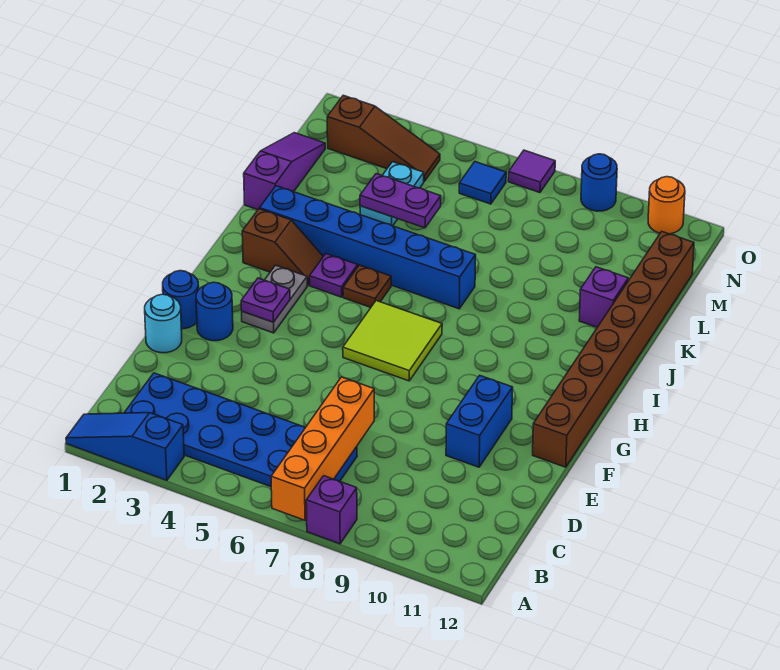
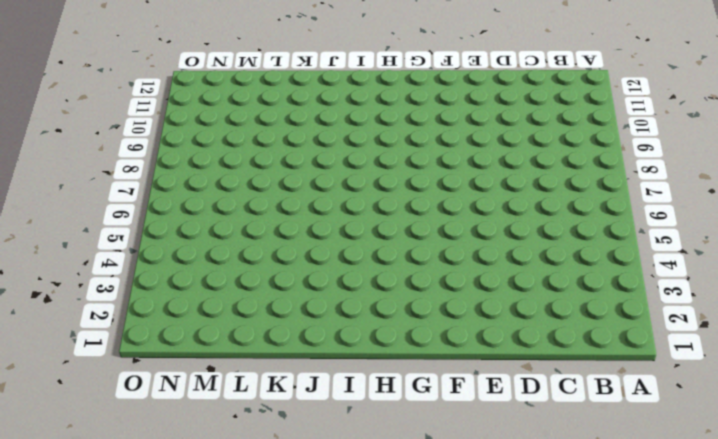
none -> blue 1x3 slope [66,413,184,480]
none -> purple 1x1 brick [306,476,357,544]
none -> blue 2x6 plate [124,373,357,487]

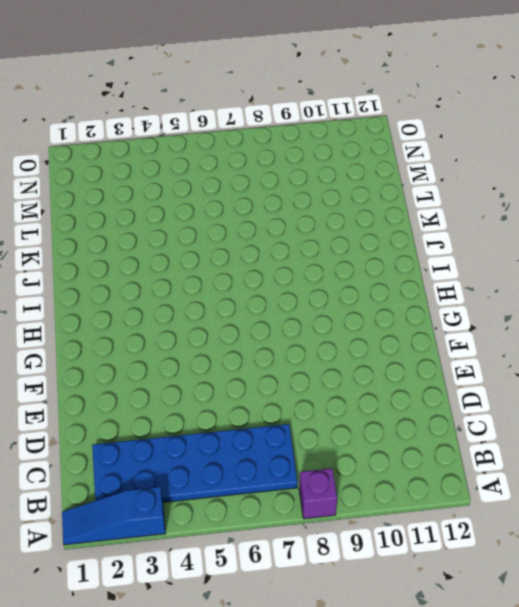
none -> cyan 1x1 round brick [145,294,182,353]
none -> blue 1x2 brick [446,375,513,467]
none -> blue 1x1 round brick [163,271,199,329]

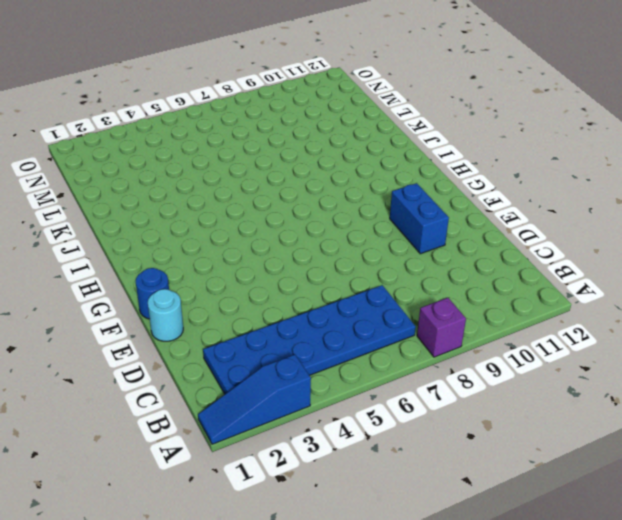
none -> blue 1x1 round brick [196,282,233,341]
none -> brown 1x8 brick [533,232,694,467]
none -> grey 1x2 plate [242,265,307,333]

